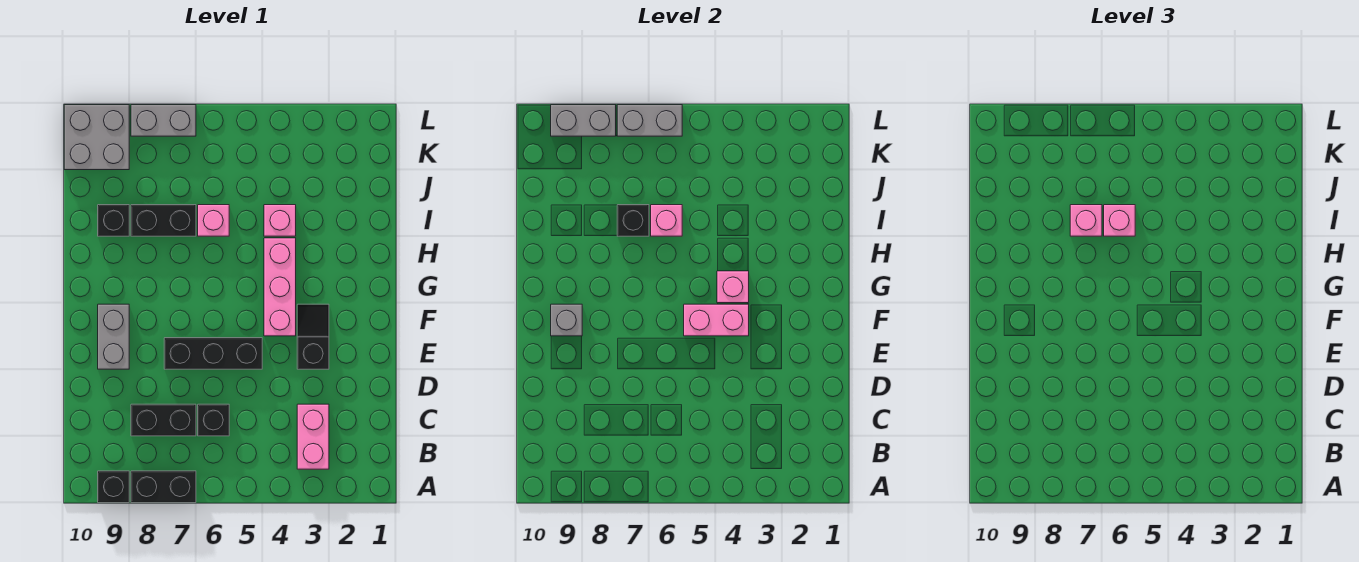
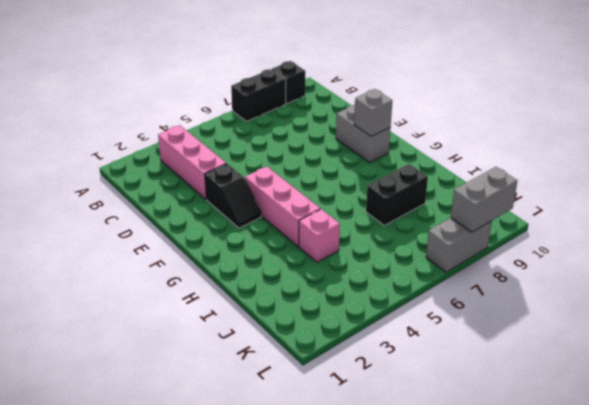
pink 1x3 brick [158,125,226,199] -> pink 1x2 brick [297,404,329,469]
none -> black 1x1 brick [198,404,229,436]
none -> black 1x2 brick [131,404,196,436]
none -> black 1x3 brick [164,338,262,369]

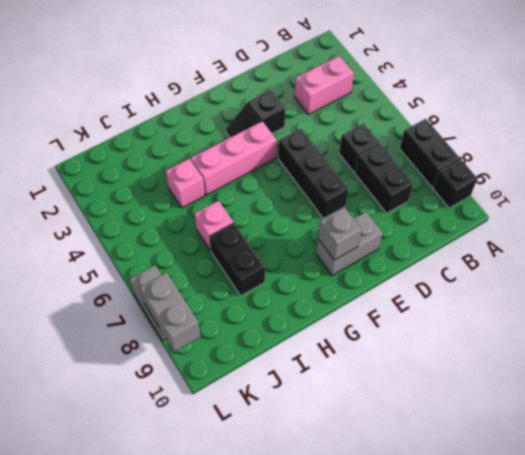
none -> black 1x1 brick [98,205,129,236]
none -> grey 2x2 brick [64,105,129,170]
none -> pink 1x2 brick [684,304,749,336]

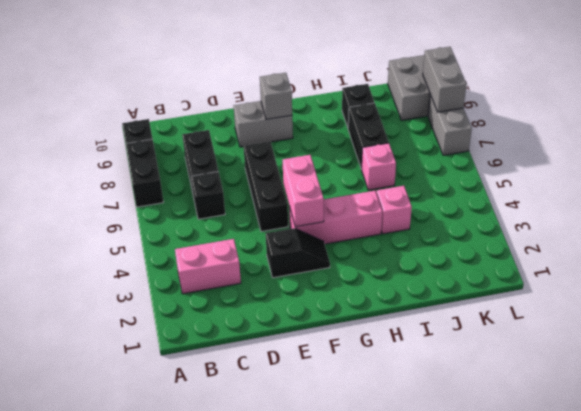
none -> pink 1x1 brick [717,271,749,303]
none -> pink 1x1 brick [651,205,682,236]
none -> black 1x1 brick [617,205,649,236]

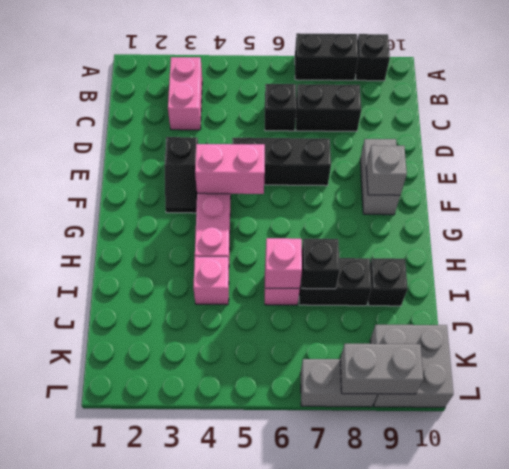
none -> pink 1x1 brick [717,271,749,303]
none -> grey 1x2 brick [617,105,682,136]
none -> pink 1x1 brick [1104,205,1135,236]

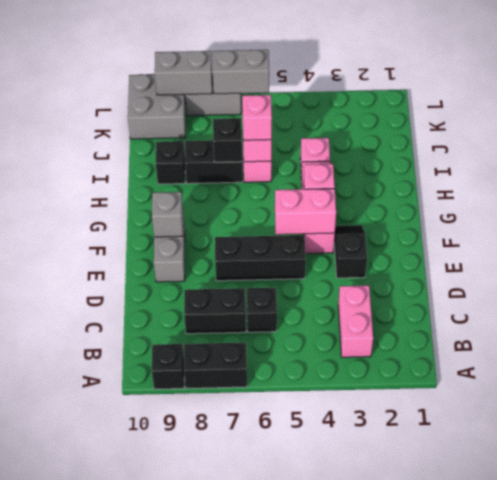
none -> pink 1x1 brick [1070,205,1102,236]

